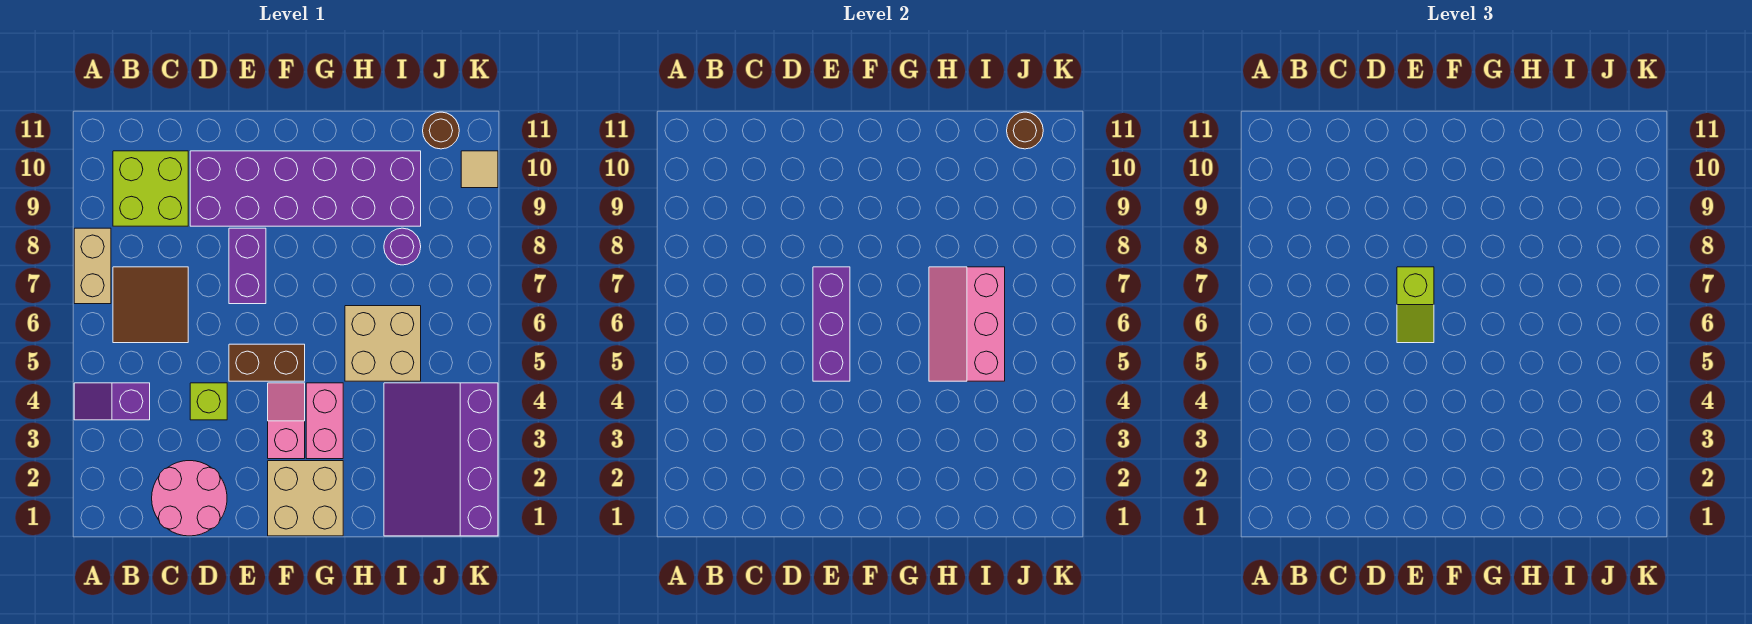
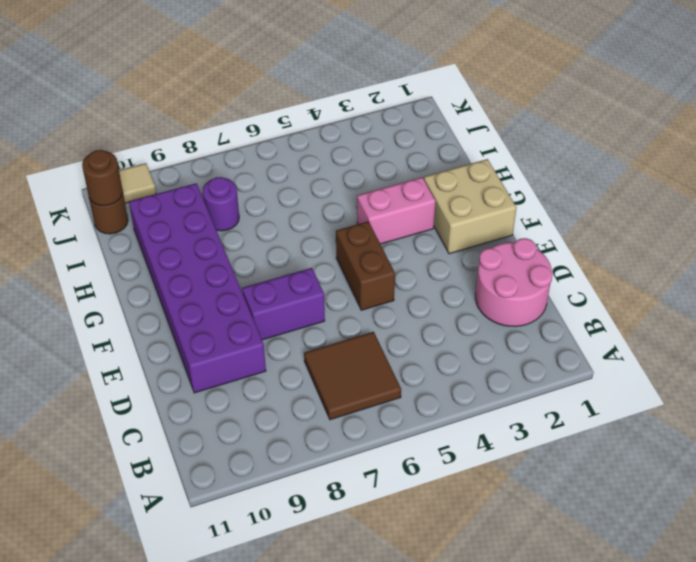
none -> purple 1x2 slope [74,383,150,420]
none -> tan 1x2 brick [74,228,111,304]
none -> lime 2x2 brick [113,151,188,226]

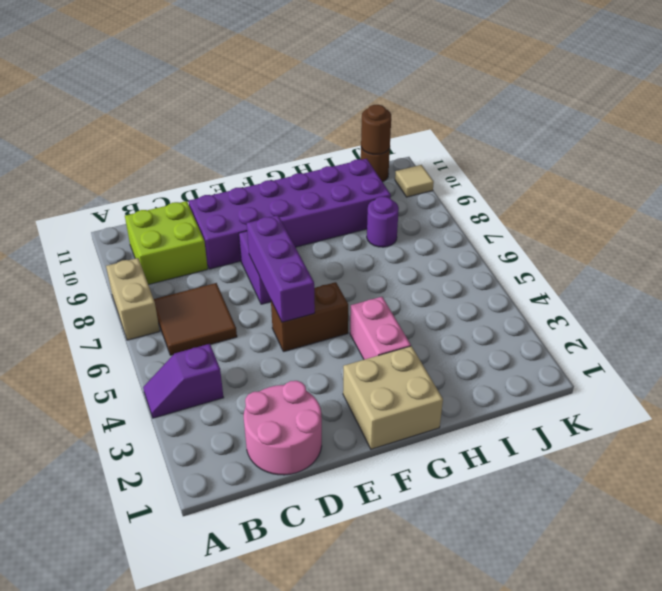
none -> lime 1x1 brick [190,383,227,420]
none -> pink 1x2 slope [268,383,305,459]
none -> tan 2x2 brick [345,306,421,381]

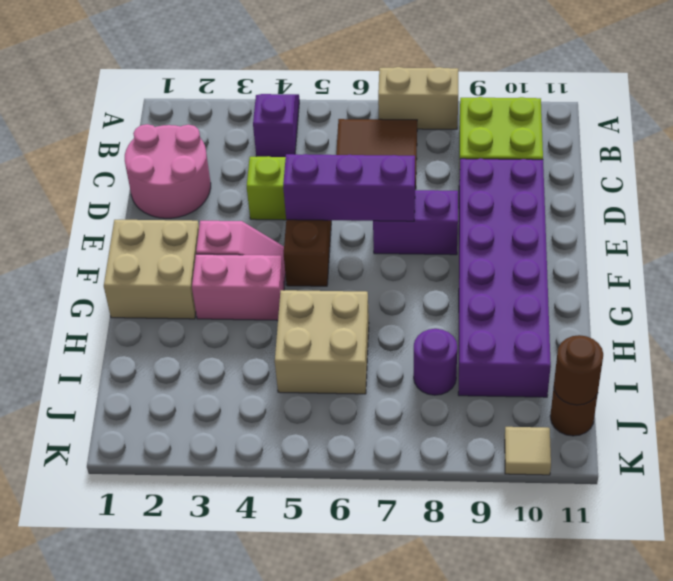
none -> purple 3x4 slope [384,383,498,536]
none -> pink 2x3 slope [929,267,1005,381]
none -> lime 1x2 slope [1397,267,1434,343]

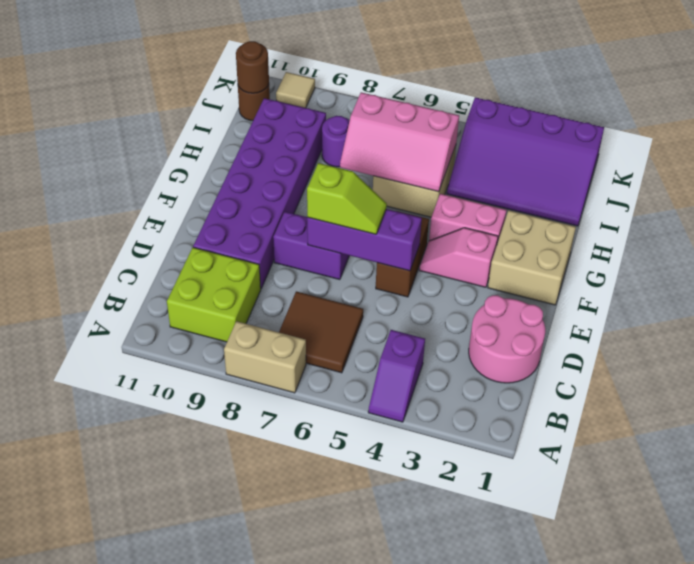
none -> lime 1x1 brick [190,383,227,420]

